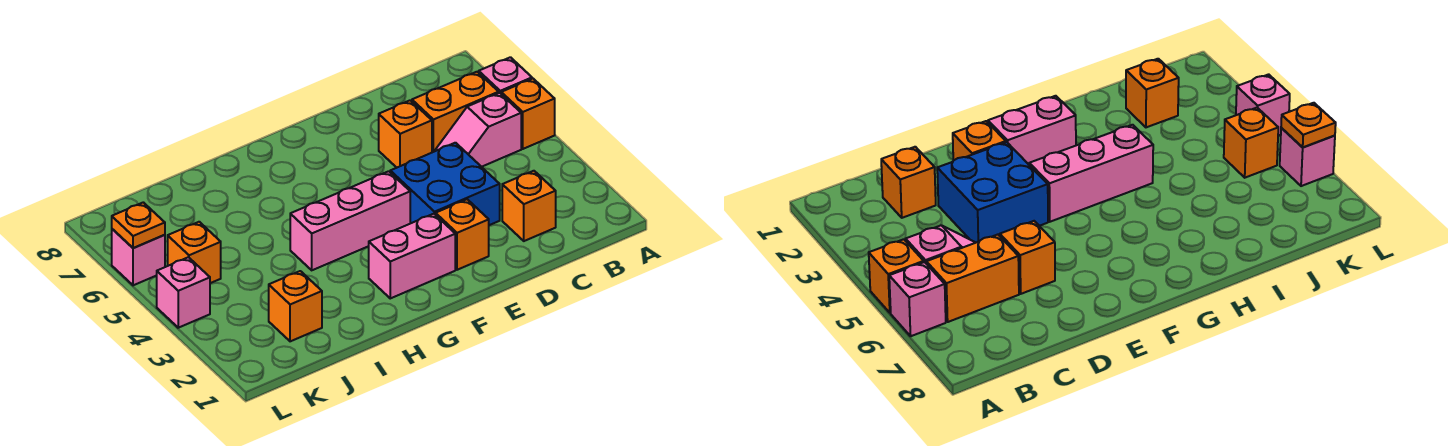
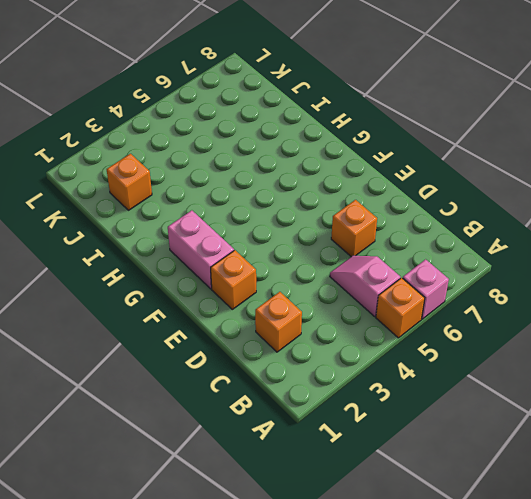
none -> orange 1x2 brick [412,72,499,152]
none -> blue 2x2 brick [390,143,500,225]
none -> pink 1x3 brick [290,171,410,270]

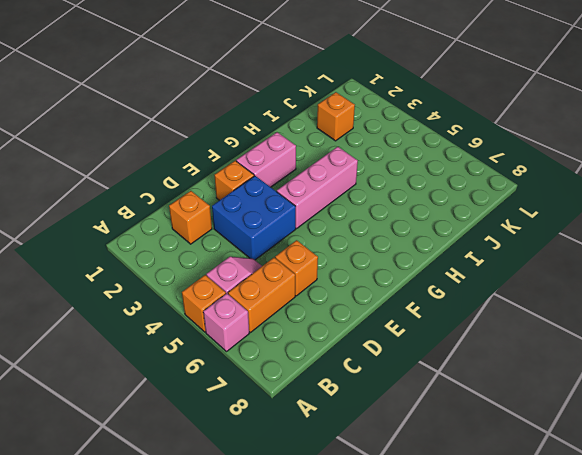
none -> orange 1x1 brick [168,222,221,283]
none -> pink 1x1 brick [157,257,210,328]
none -> pink 1x1 brick [112,229,165,285]

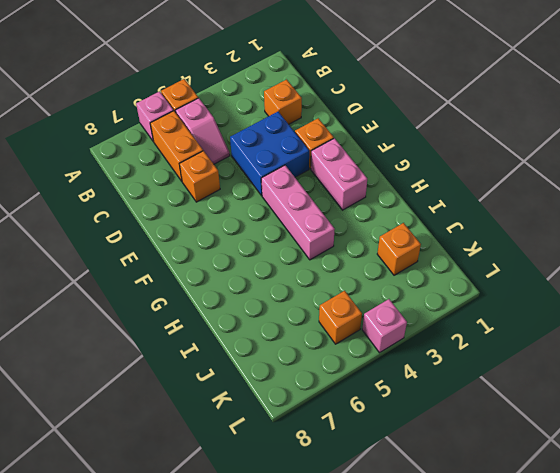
none -> pink 1x1 brick [112,229,165,285]
none -> orange 1x1 plate [112,202,165,248]

